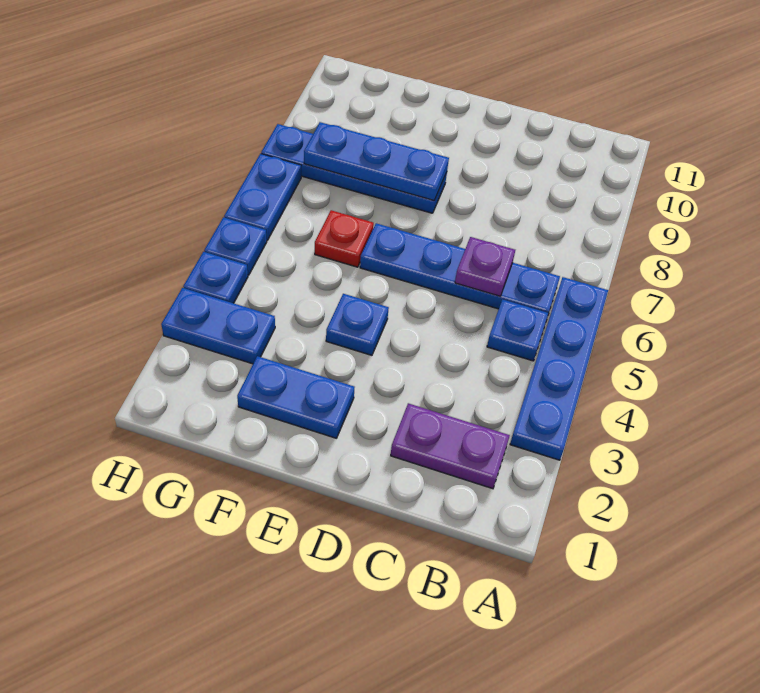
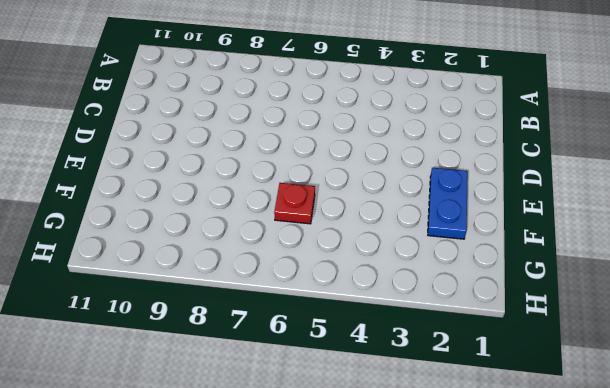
none -> blue 1x4 plate [510,277,608,460]
none -> purple 1x2 plate [391,403,510,489]
none -> blue 1x1 plate [487,299,548,361]

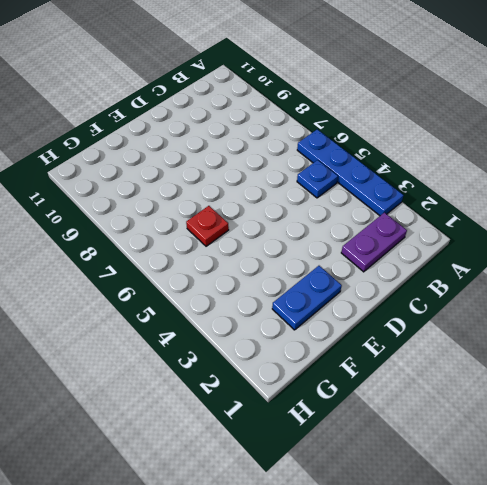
none -> blue 1x4 plate [360,223,560,314]
none -> blue 1x1 plate [326,294,389,355]
none -> blue 1x4 plate [261,124,447,213]

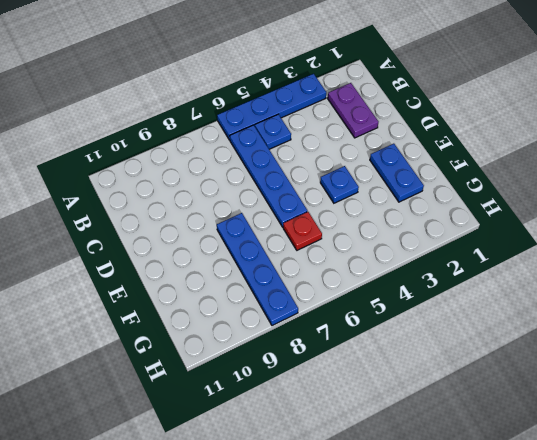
none -> blue 1x2 plate [161,288,275,364]
none -> blue 1x1 plate [183,252,248,303]
none -> blue 1x1 plate [204,217,267,275]

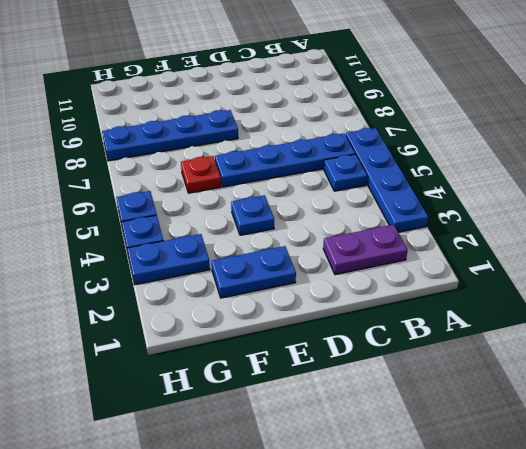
none -> blue 1x2 plate [224,154,301,240]
none -> purple 1x1 plate [455,237,515,296]
none -> blue 1x3 plate [304,122,449,201]

